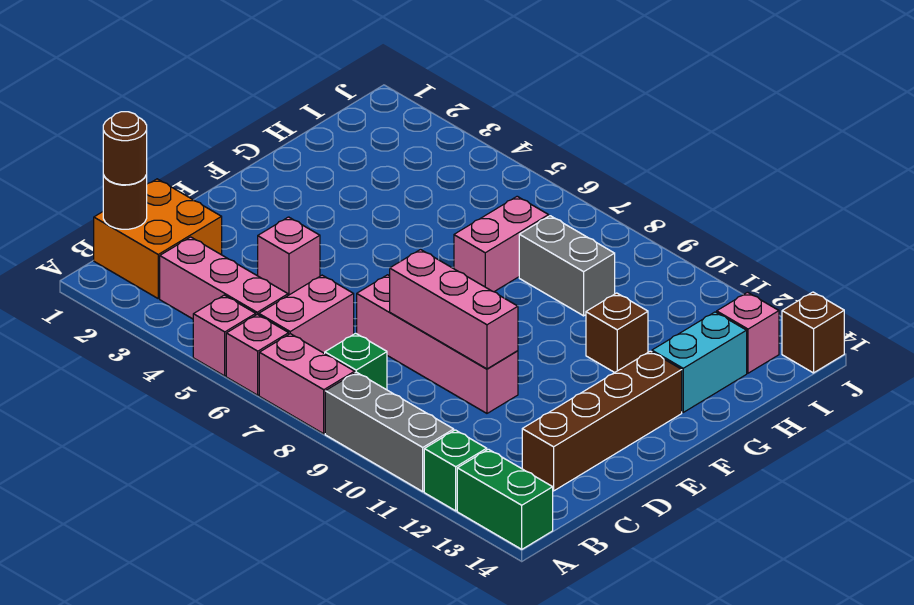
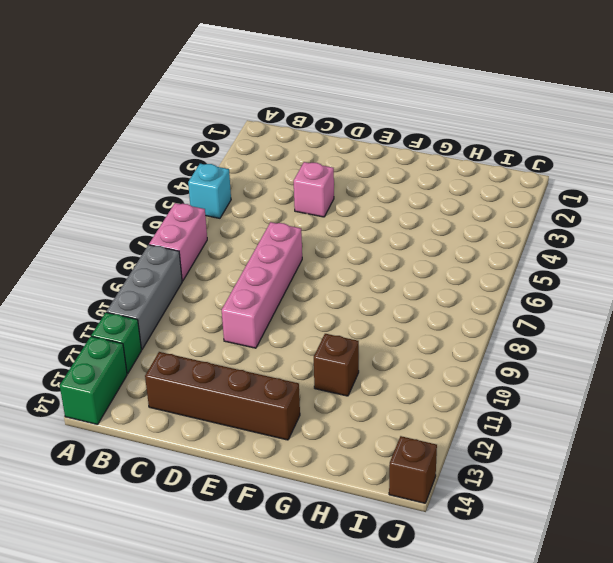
cyan 1x1 brick [188,164,231,218] -> pink 1x1 brick [193,295,256,376]
none -> pink 1x1 brick [226,314,289,395]
none -> orange 2x2 brick [94,179,222,298]
none -> pink 1x3 brick [160,237,288,319]

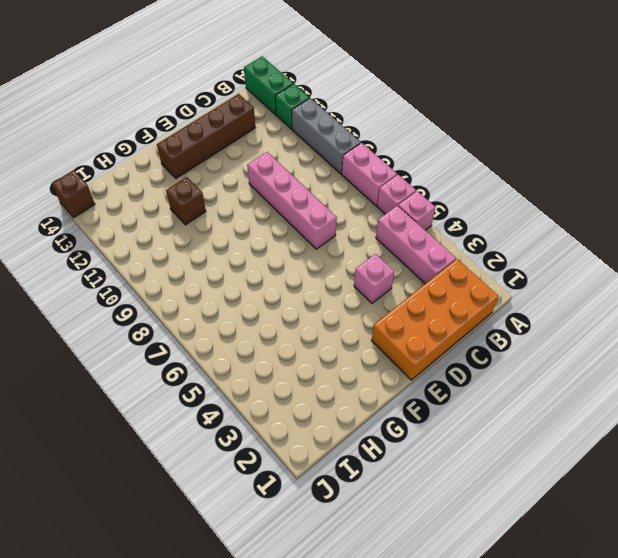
orange 2x4 brick [371,259,498,380] -> orange 2x2 brick [94,179,222,298]
none -> pink 1x2 brick [259,275,354,353]
none -> green 1x1 brick [325,333,387,390]
none -> pink 1x2 brick [454,196,549,292]

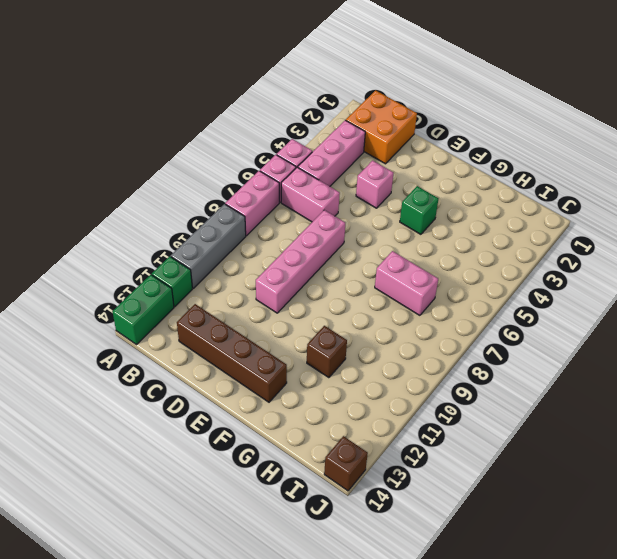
green 1x1 brick [400,186,439,234] -> green 1x1 brick moved to [325,333,387,390]
none -> cyan 1x2 brick [652,312,747,412]
none -> grey 1x2 brick [519,216,615,316]
none -> pink 1x1 brick [717,292,779,373]

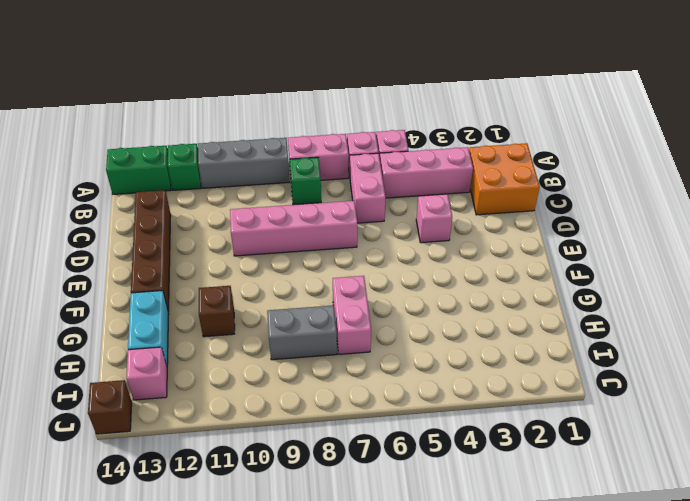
none -> brown 1x1 round brick [103,175,147,229]
none -> pink 1x3 brick [390,250,518,369]
none -> brown 1x1 round brick [103,112,147,185]

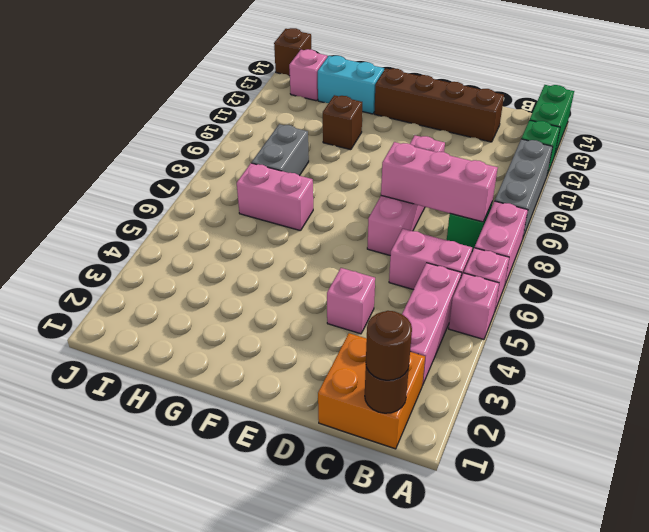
pink 1x3 brick [381,142,498,222] -> pink 1x3 brick turned to [390,250,518,369]

